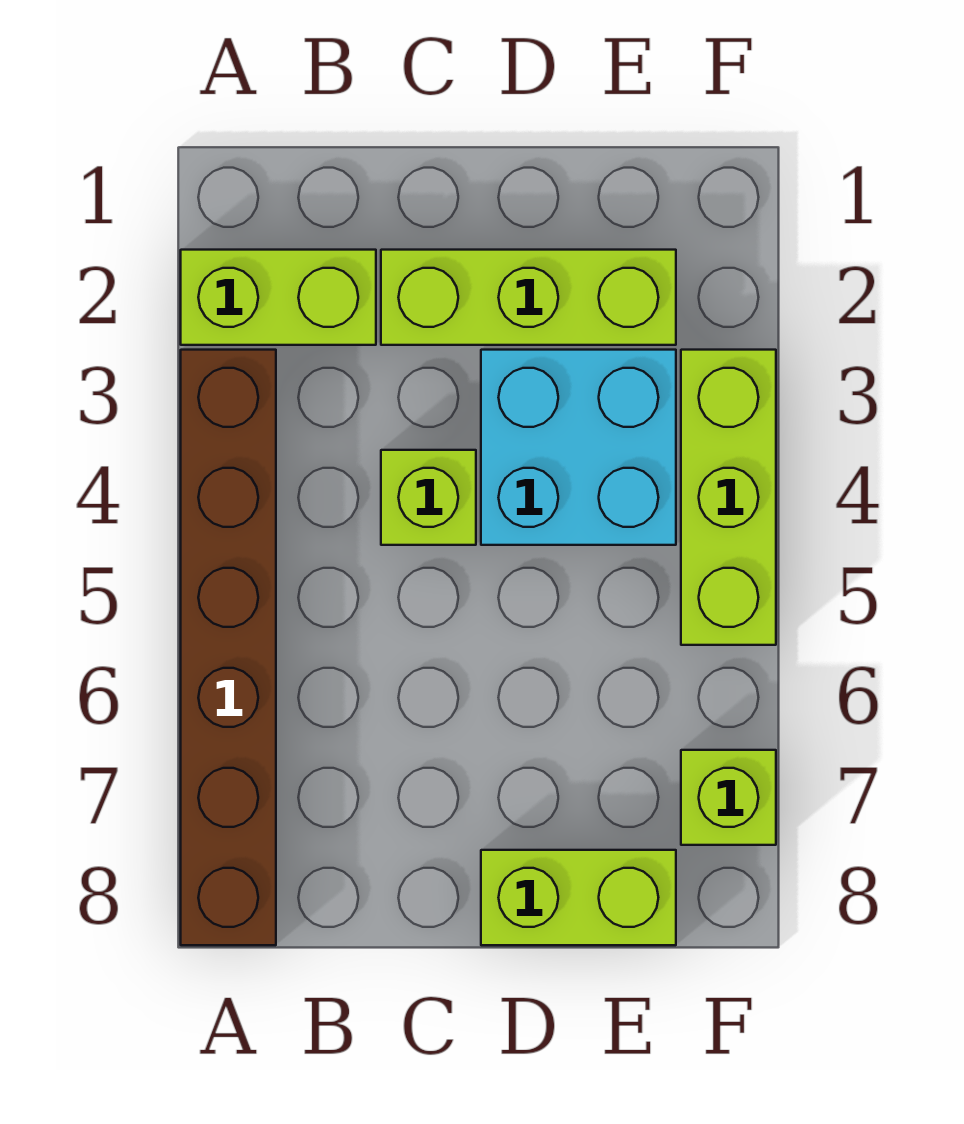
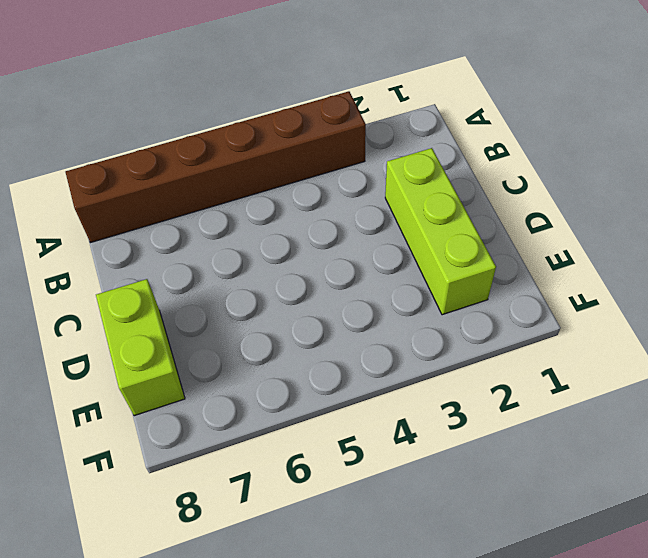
none -> lime 1x2 brick [181,250,376,345]
none -> lime 1x1 brick [381,450,476,545]

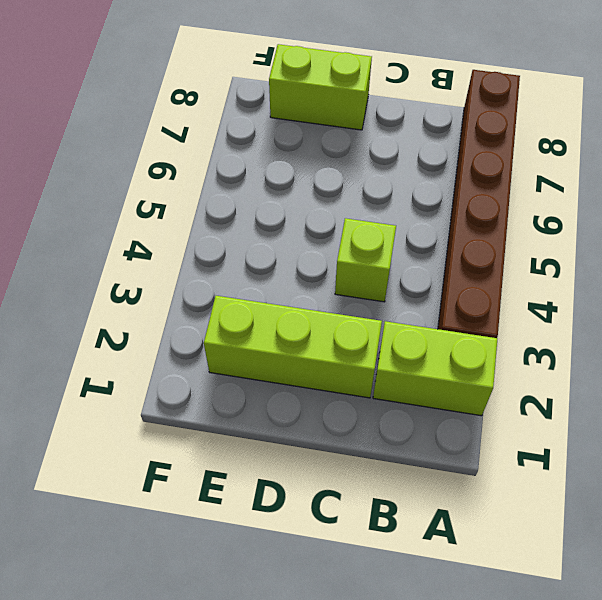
none -> cyan 2x2 brick [481,350,676,545]
none -> lime 1x3 brick [681,350,776,645]

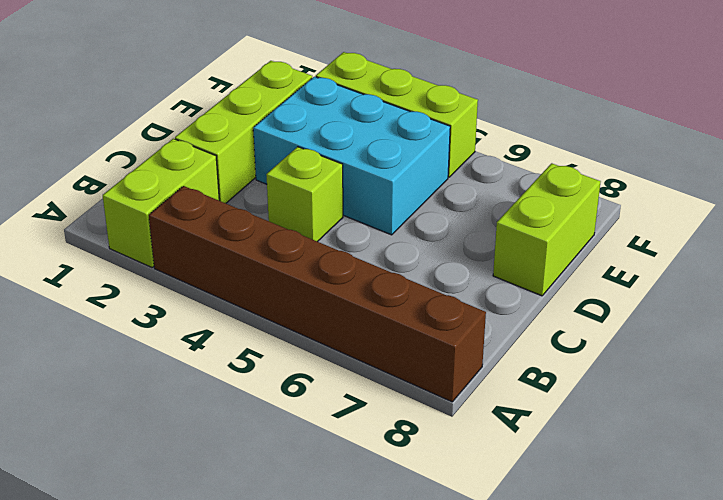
cyan 2x3 brick [253,77,450,235] -> cyan 2x2 brick [481,350,676,545]
none -> lime 1x1 brick [681,750,776,845]

